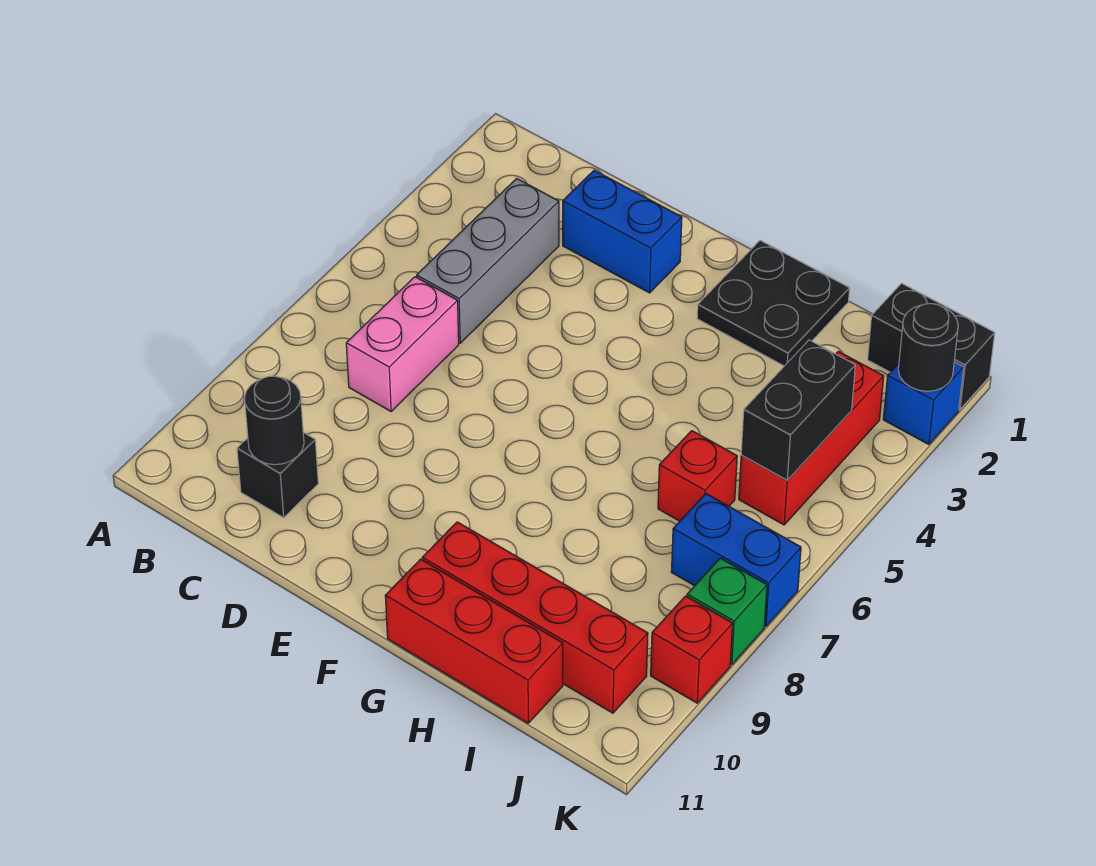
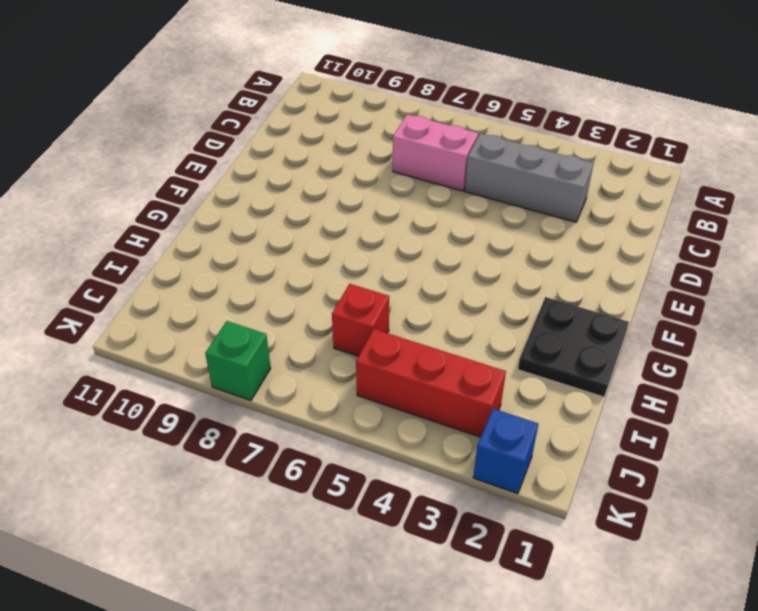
none -> black 1x1 brick [237,432,318,518]
none -> blue 1x2 brick [563,170,682,293]
none -> red 1x4 brick [422,522,648,713]

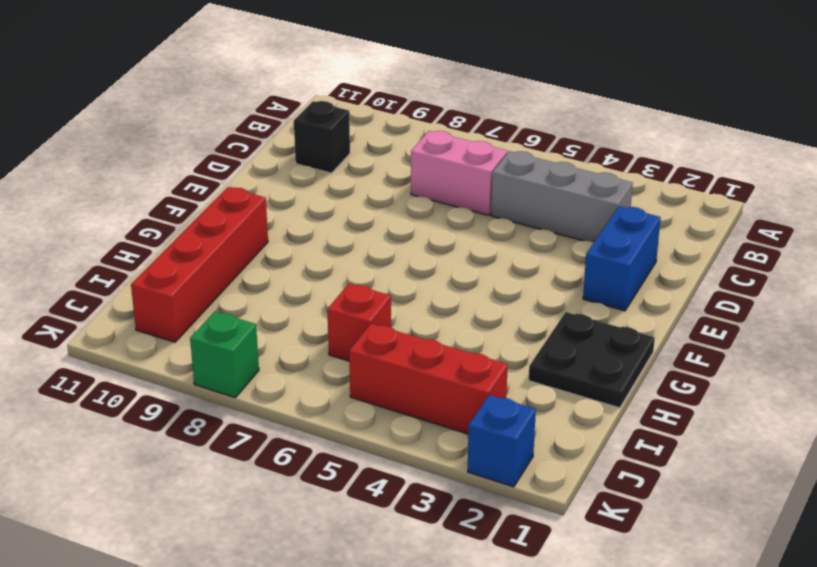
none -> red 1x3 brick [385,559,563,723]
none -> black 1x2 brick [868,283,995,410]
none -> blue 1x2 brick [671,494,801,626]

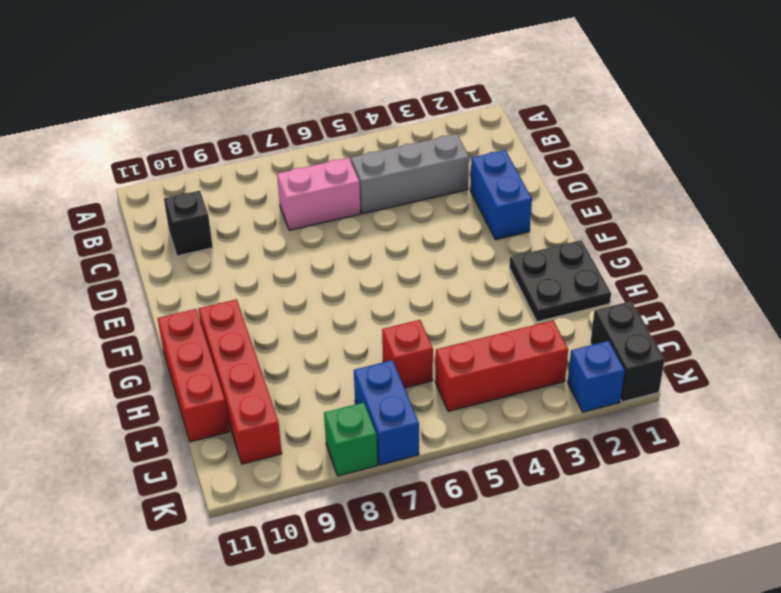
none -> red 1x1 brick [651,596,733,703]
none -> black 1x1 round brick [244,376,304,465]
none -> black 1x2 brick [741,340,855,480]

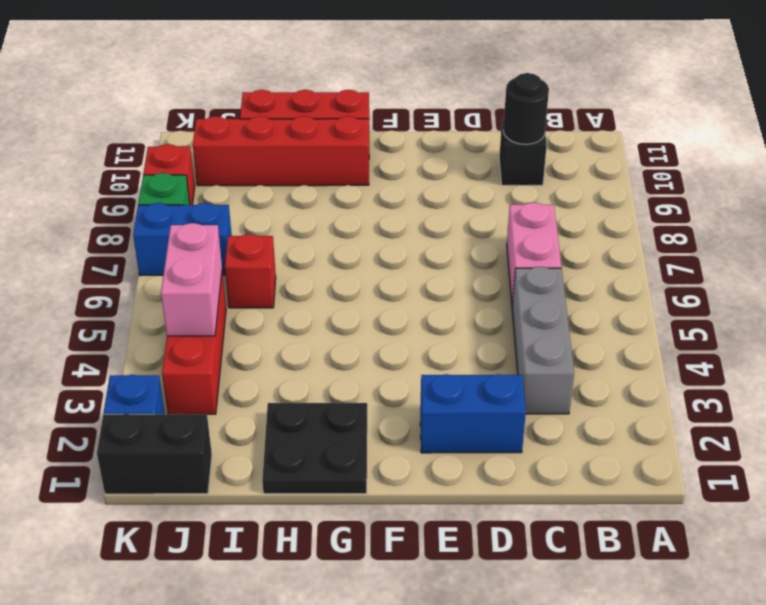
pink 1x2 brick [161,223,222,336] -> black 1x2 brick [741,340,855,480]
none -> black 1x1 round brick [898,304,958,391]

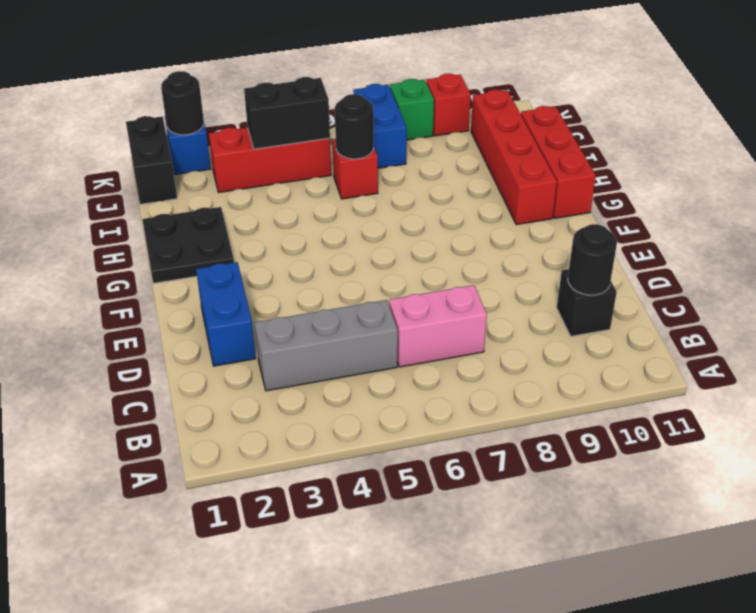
black 1x1 round brick [335,94,374,159] -> none

